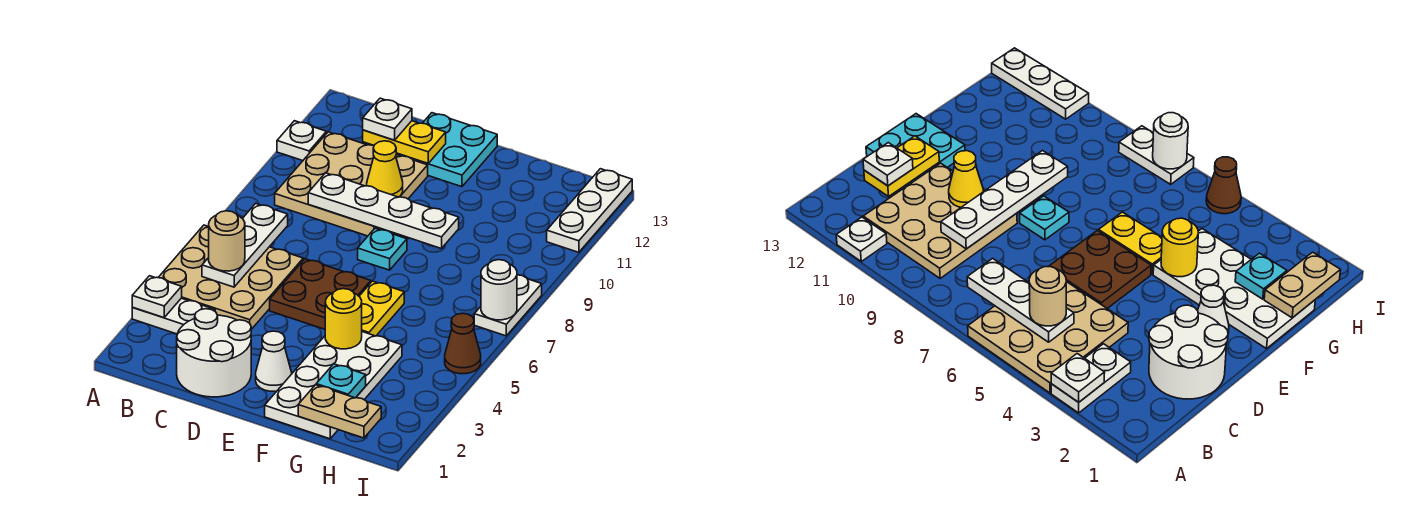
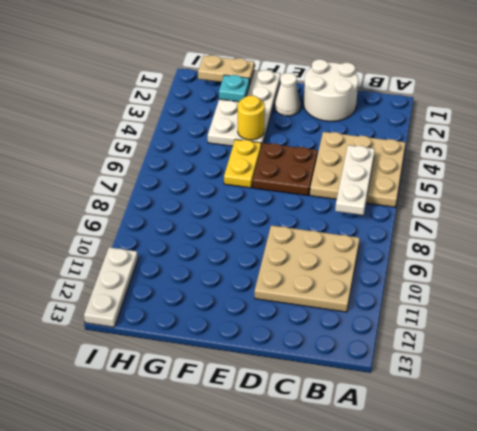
none -> white 1x2 plate [132,298,215,334]
none -> white 1x1 plate [277,121,326,161]
none -> cyan 2x2 plate [396,113,497,187]

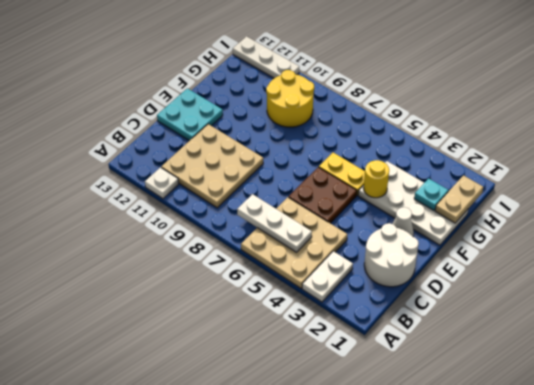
yellow 2x2 round brick [266,70,314,127] -> none
none -> cyan 1x1 plate [358,228,407,270]
none -> brown 1x1 cone [445,313,481,374]
none -> white 1x2 plate [474,275,542,336]

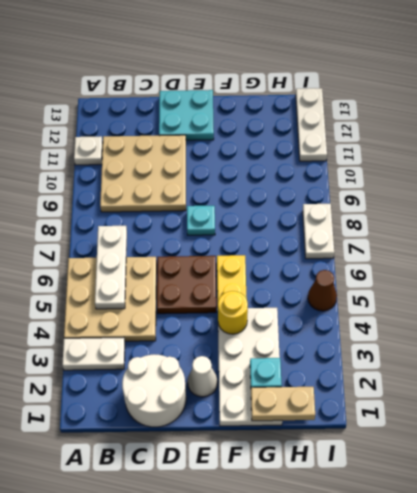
none -> white 1x1 plate [132,276,182,318]
none -> white 1x4 plate [308,173,459,249]
none -> yellow 1x2 plate [363,121,446,163]

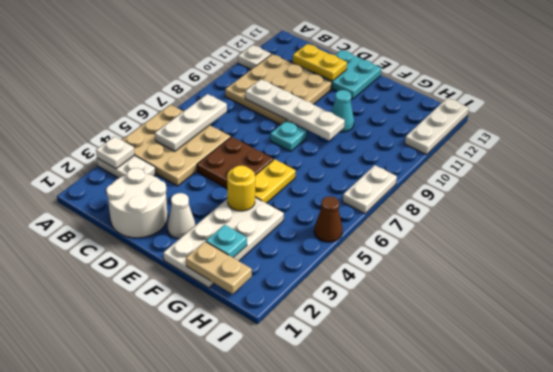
cyan 1x1 cone [331,90,354,132] -> none
none -> yellow 1x1 cone [367,141,403,197]
none -> white 1x1 round brick [481,260,517,320]
none -> tan 1x1 round brick [209,211,245,271]

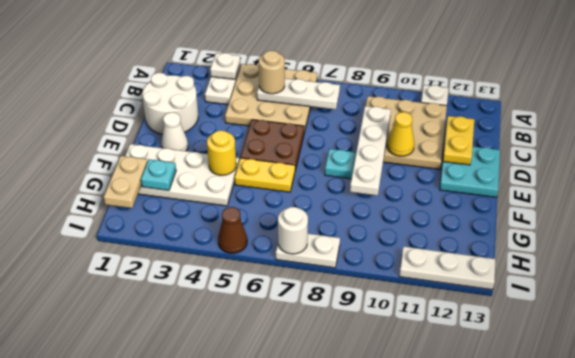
none -> white 1x1 plate [363,98,412,140]

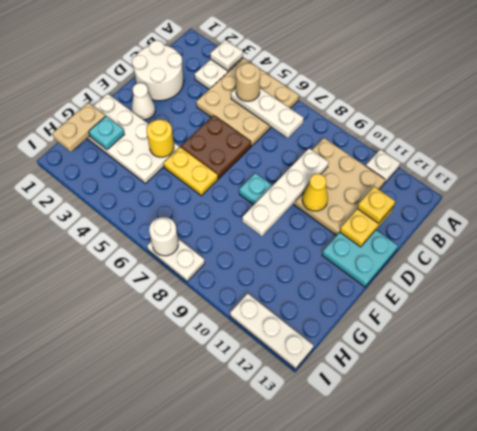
yellow 1x1 plate [357,187,395,223] -> white 1x1 plate [363,98,412,140]
none -> brown 1x1 cone [445,313,481,374]

